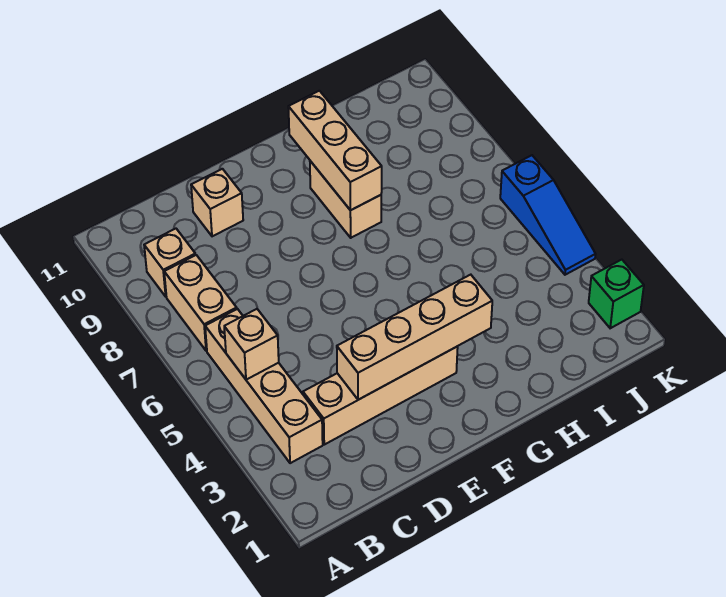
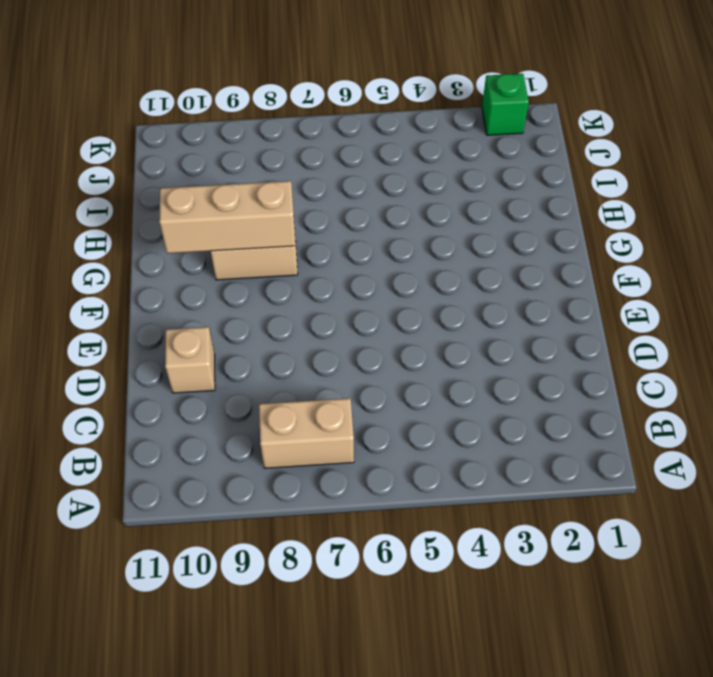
none -> tan 1x4 brick [205,309,323,463]
none -> tan 1x1 brick [144,229,195,297]

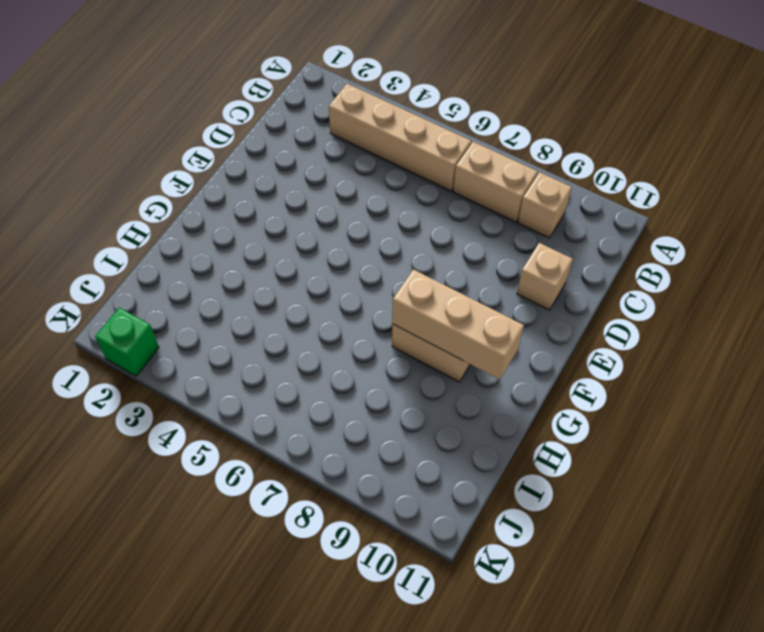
none -> tan 1x4 brick [303,347,458,445]
none -> blue 1x3 slope [500,155,596,275]

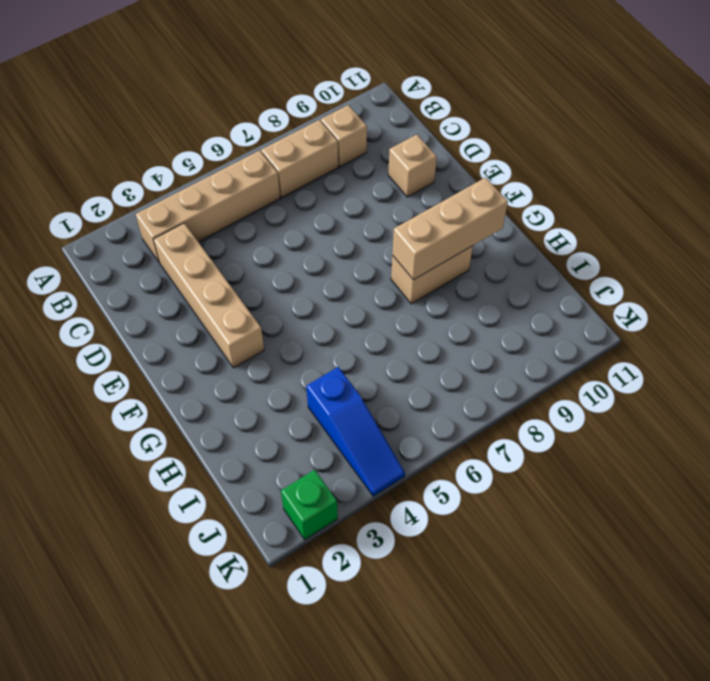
blue 1x3 slope [306,367,405,496] -> blue 1x3 slope turned to [500,155,596,275]
none -> tan 1x1 brick [224,309,279,380]
none -> tan 1x4 brick [337,275,492,400]

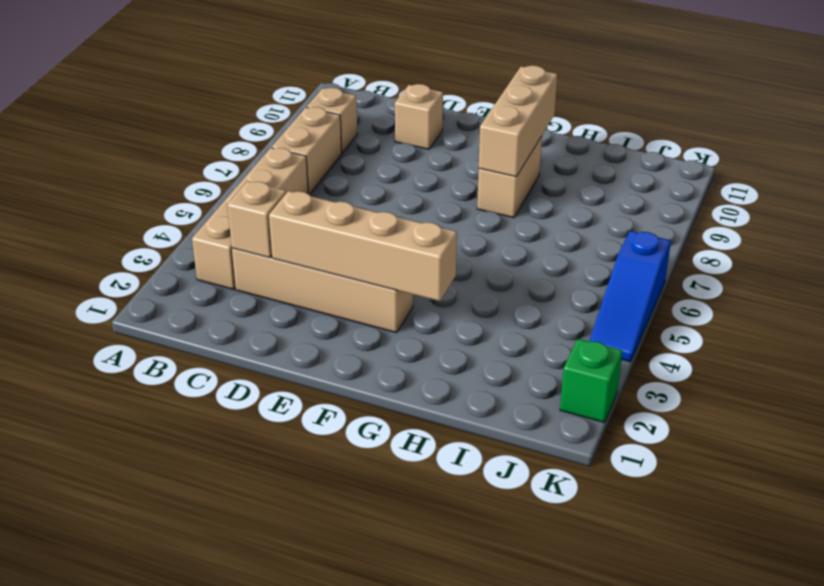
tan 1x1 brick [227,181,286,258] -> tan 1x1 brick moved to [224,309,279,380]

